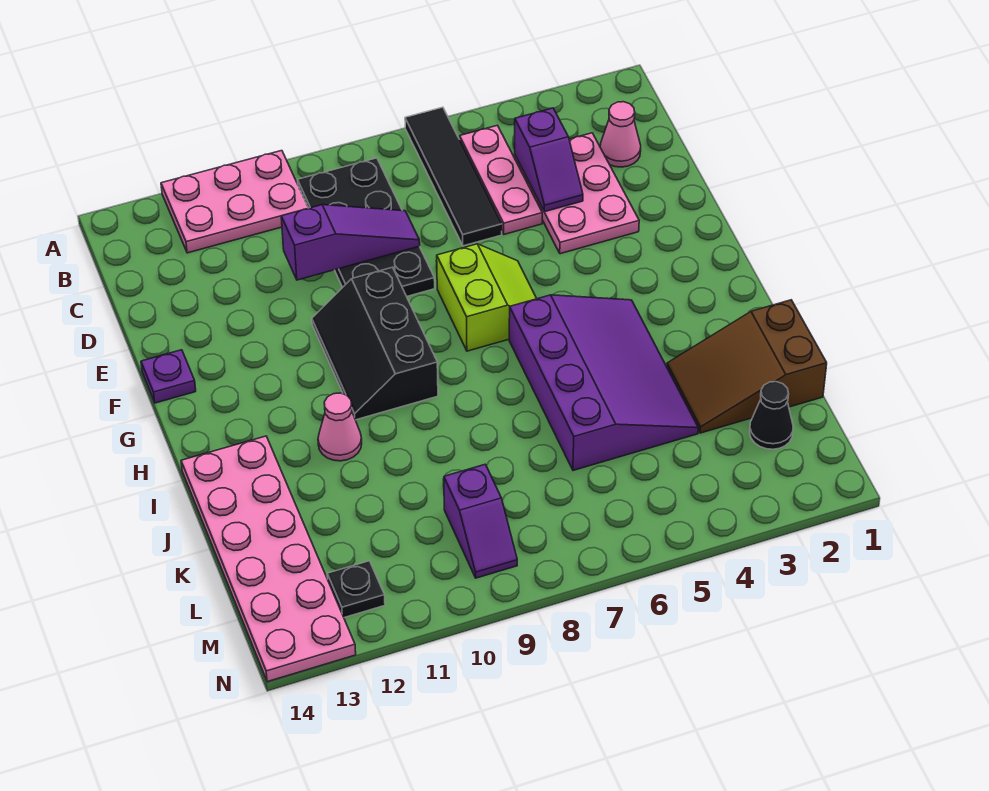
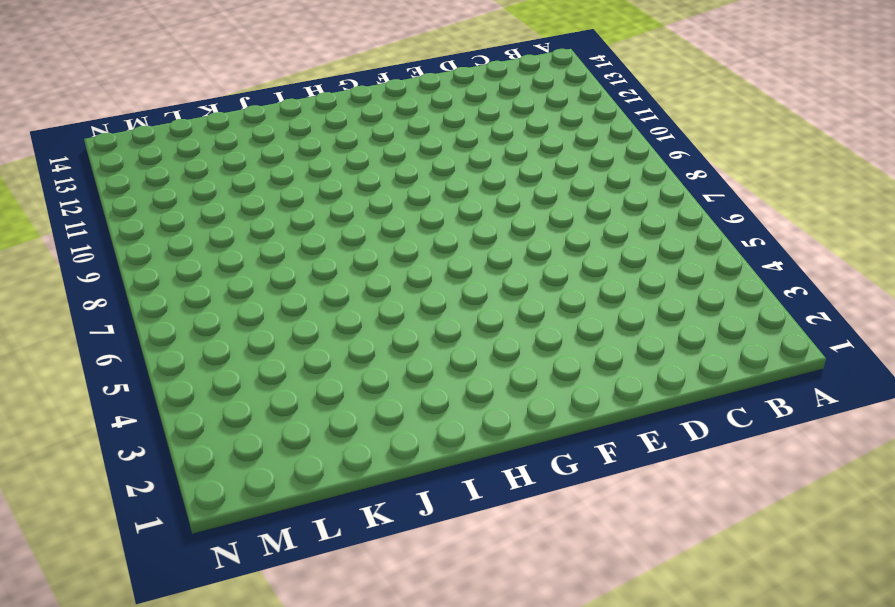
none -> black 1x4 tile [405,107,502,246]
none -> pink 2x3 plate [161,151,308,253]
none -> pink 1x3 plate [460,125,542,234]

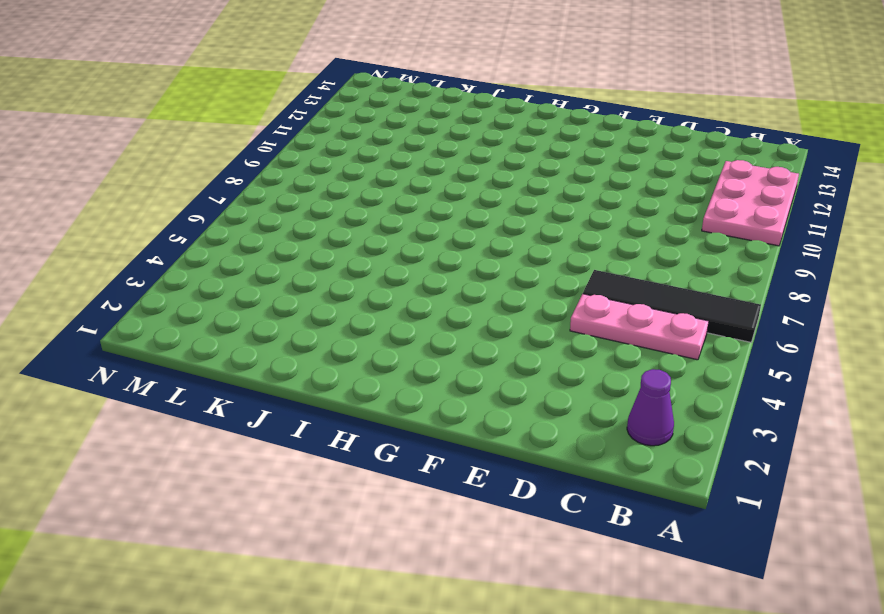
purple 1x1 cone [627,369,674,446] -> none
none -> black 2x4 plate [298,158,435,296]
none -> pink 1x1 cone [600,102,641,167]
none -> pink 2x3 plate [515,133,639,254]

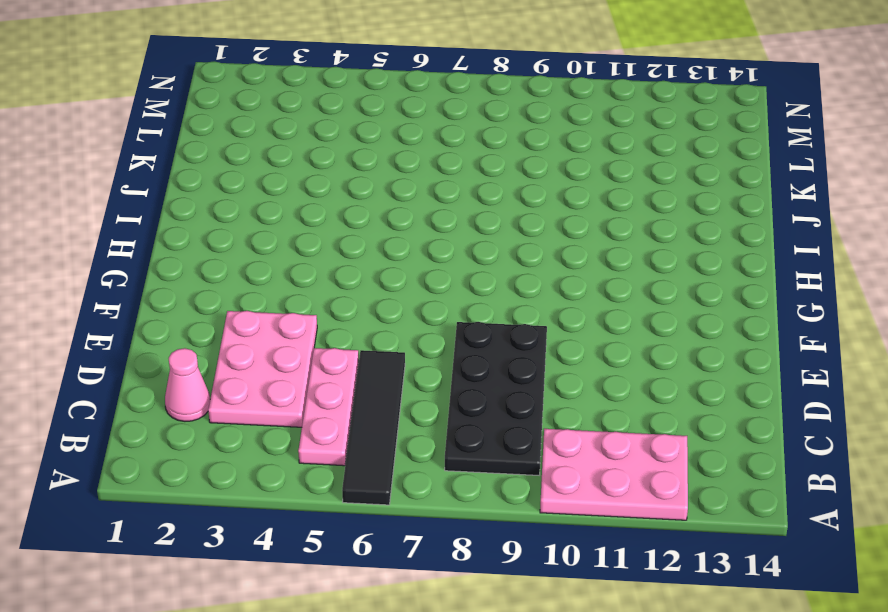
none -> lime 2x2 slope [437,244,537,351]
none -> black 2x3 slope [312,267,438,420]
none -> purple 1x1 plate [141,350,196,403]

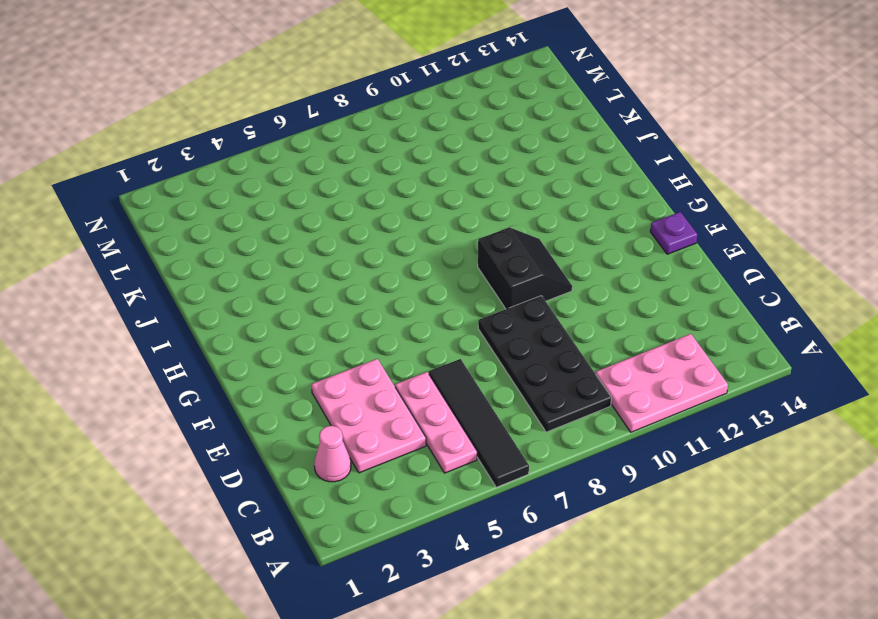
black 2x2 slope [478,227,572,309] -> black 2x3 slope [312,267,438,420]
none -> lime 2x2 slope [437,244,537,351]
none -> purple 3x4 slope [509,295,698,470]
none -> pink 1x1 cone [318,393,362,461]

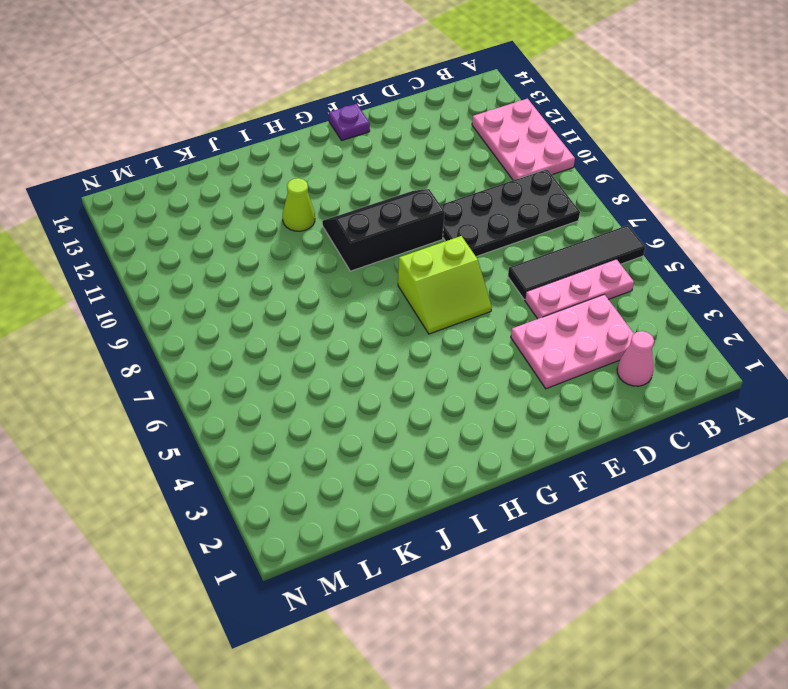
lime 1x1 cone [283,178,315,231] -> pink 1x1 cone [318,393,362,461]
none -> purple 3x4 slope [509,295,698,470]
none -> pink 2x6 plate [181,436,356,682]
none -> brown 2x3 slope [667,300,827,433]

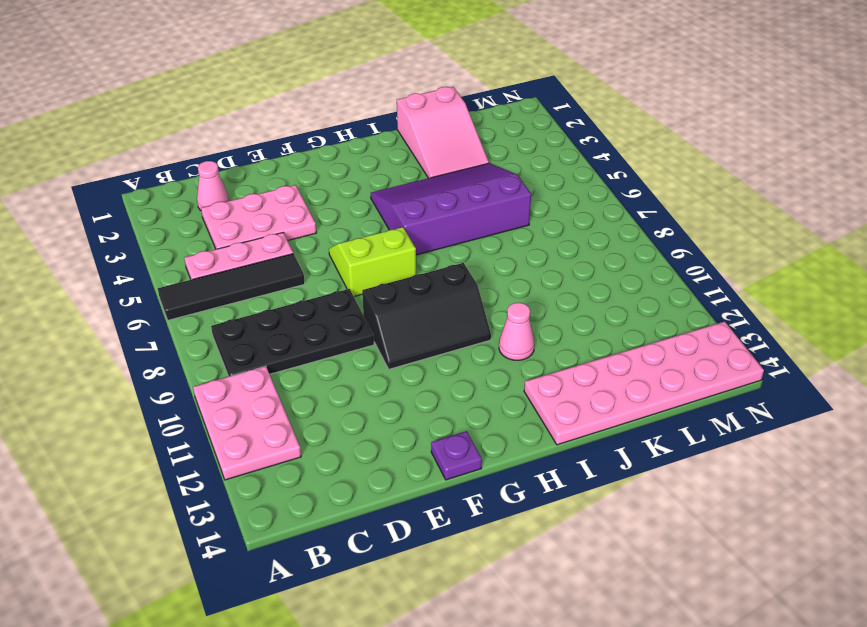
pink 2x3 slope [397,87,489,178] -> brown 2x3 slope [667,300,827,433]
none -> black 1x1 cone [750,382,793,449]
none -> purple 1x2 slope [444,464,517,578]
none -> black 1x1 plate [327,561,385,618]

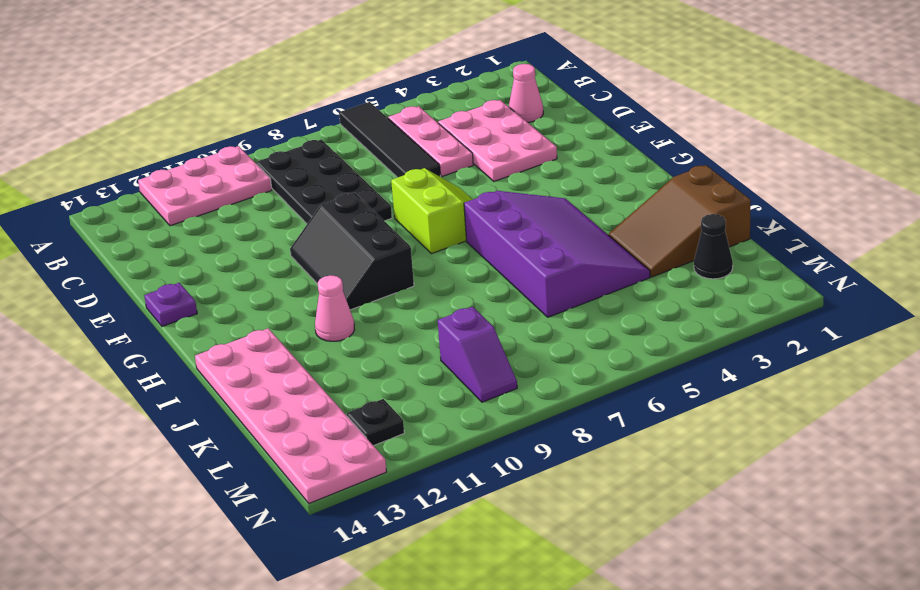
none -> purple 1x2 slope [515,108,583,212]
none -> purple 1x3 slope [281,205,420,280]

